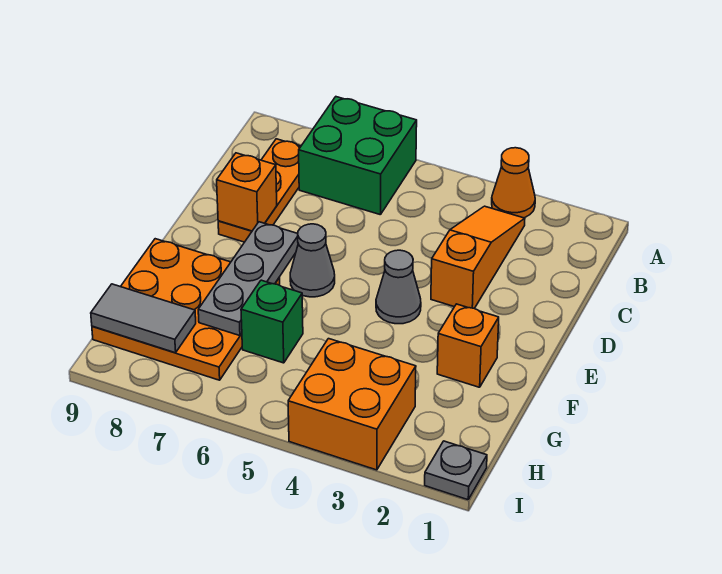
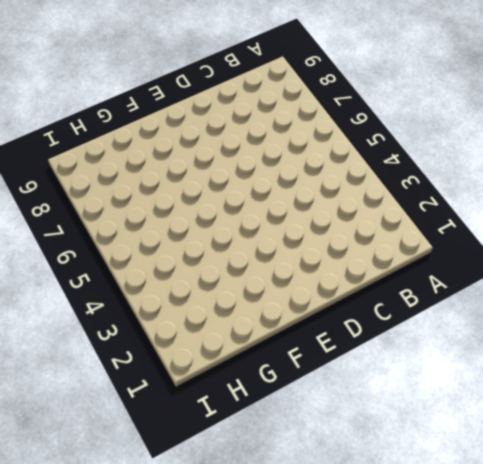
none -> orange 1x1 cone [492,148,535,218]
none -> green 2x2 brick [299,97,417,215]
none -> orange 1x3 slope [431,206,525,308]

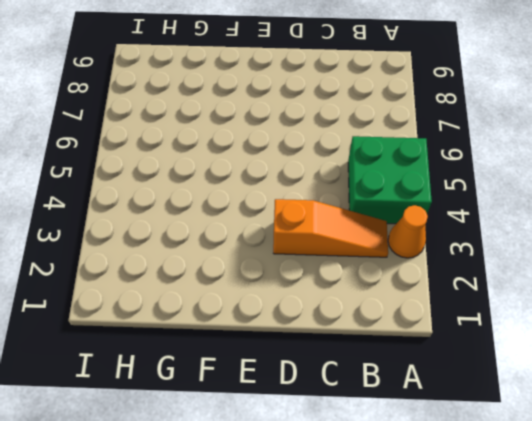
green 2x2 brick [348,136,432,224] -> green 2x2 brick moved to [299,97,417,215]
none -> orange 1x3 plate [218,139,301,242]
none -> grey 1x1 cone [376,250,421,324]
none -> grey 1x1 cone [290,224,335,297]

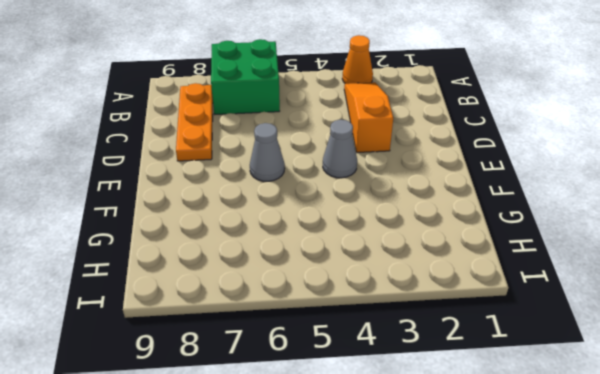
none -> orange 1x1 brick [437,304,499,387]
none -> orange 3x3 plate [92,239,280,380]
none -> green 1x1 brick [241,280,303,363]

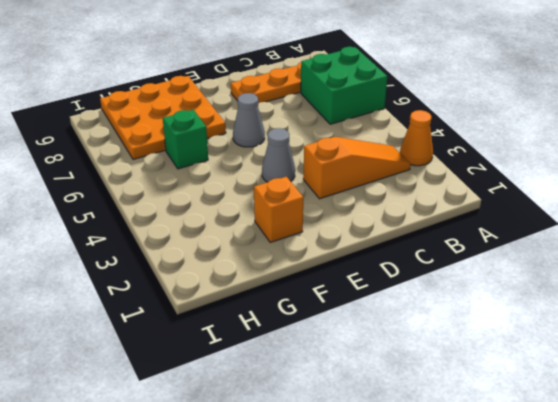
none -> orange 2x2 brick [288,339,416,470]
none -> grey 1x1 plate [425,441,487,500]
none -> orange 1x1 brick [217,153,277,231]

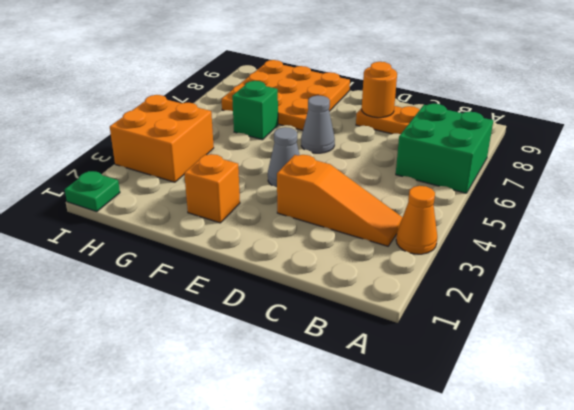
orange 1x1 round brick [362,62,397,118] -> orange 1x1 brick [217,153,277,231]
green 1x1 plate [65,171,120,212] -> grey 1x1 plate [425,441,487,500]
none -> grey 1x3 plate [198,222,298,336]
none -> grey 1x2 tile [91,284,196,353]

